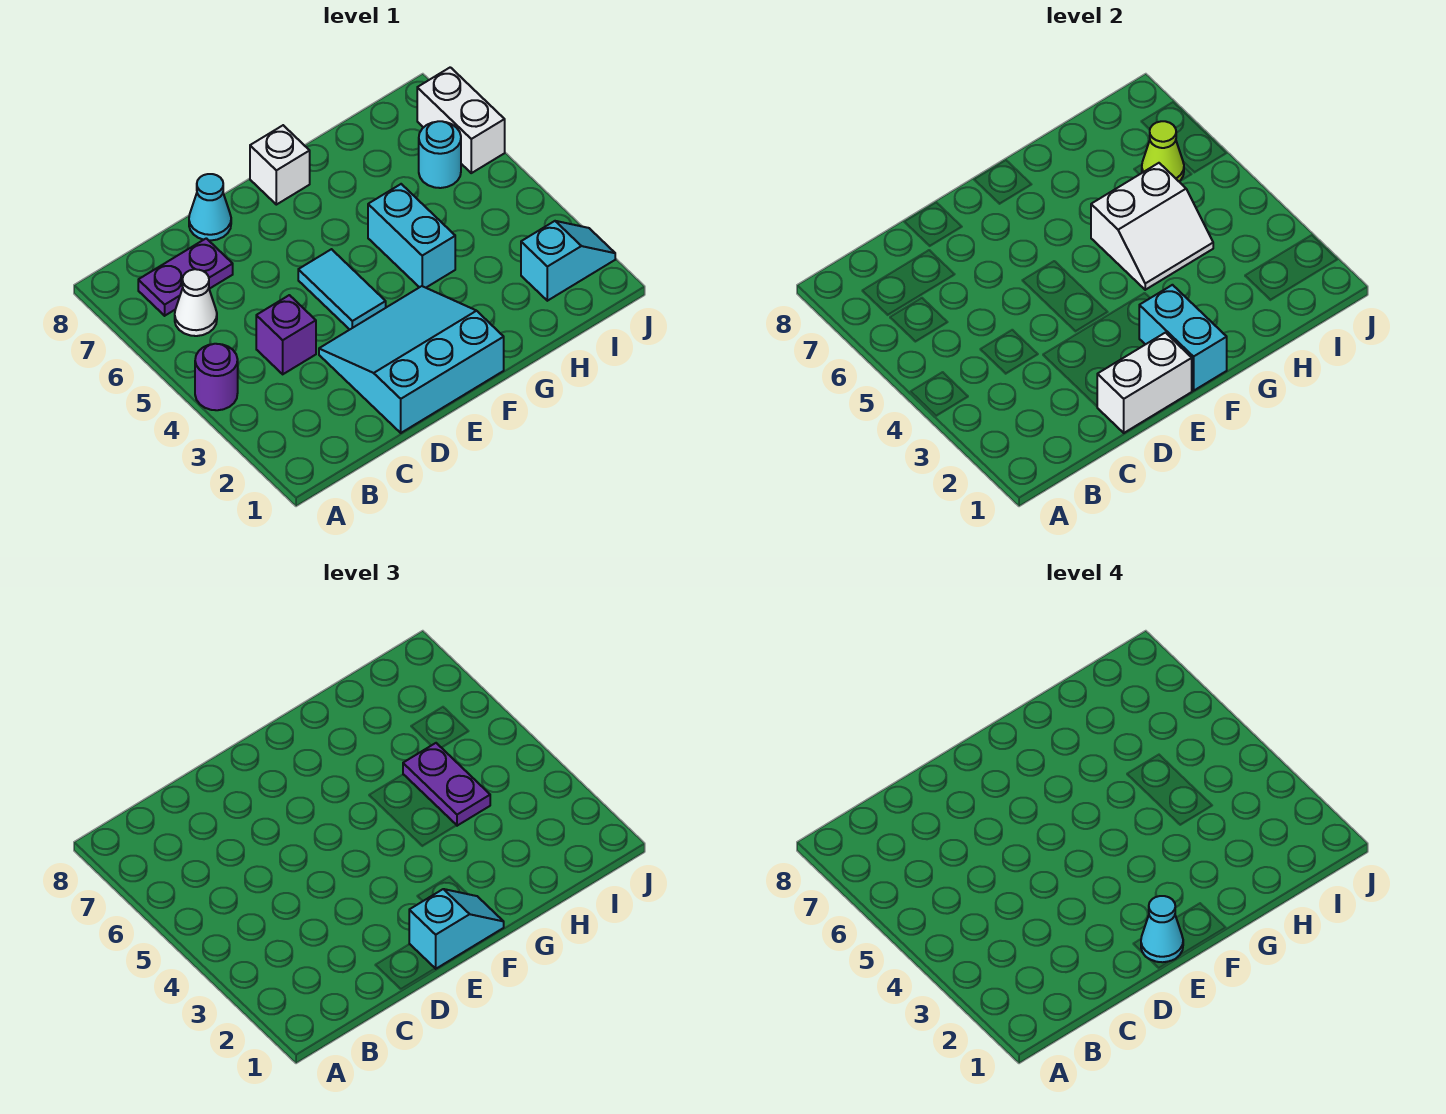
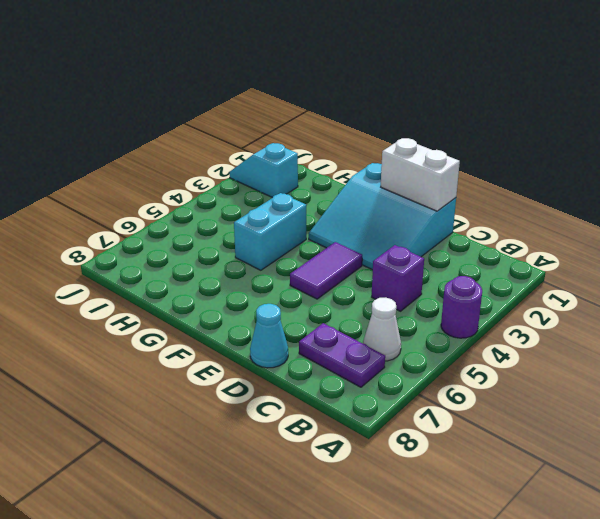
purple 1x2 tile [290,242,362,299] -> cyan 1x2 tile [298,249,386,330]
none -> white 1x1 brick [250,125,310,205]
none -> cyan 1x1 round brick [419,121,461,188]
none -> white 1x2 brick [417,67,505,173]

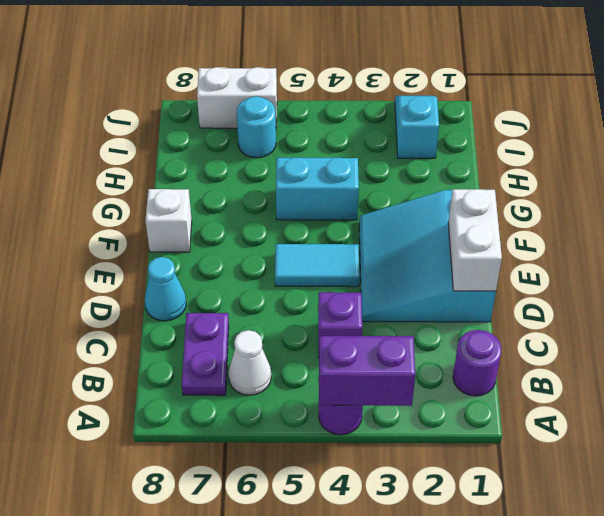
purple 1x2 brick [319,336,415,406] -> none
purple 1x1 round brick [453,330,501,396] -> none
none -> cyan 1x2 brick [1139,285,1227,391]
none -> white 2x2 slope [1091,163,1213,290]
none -> lime 1x1 cone [1142,121,1184,182]

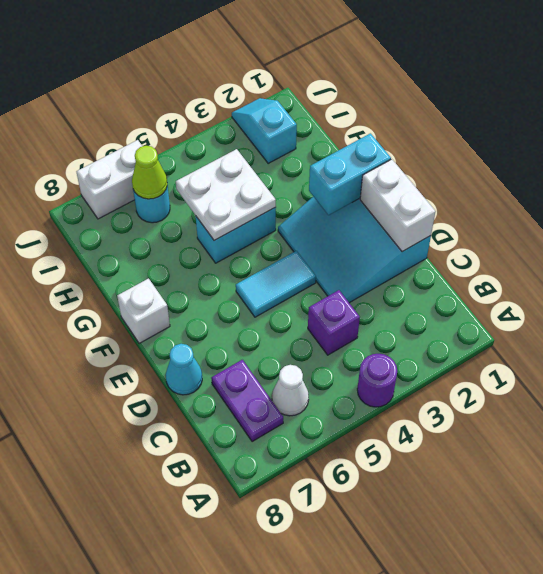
white 2x2 plate [176,149,276,240] -> white 2x2 slope [1091,163,1213,290]
none -> cyan 1x2 slope [409,889,504,969]
none -> purple 1x2 plate [403,743,490,826]
none -> cyan 1x1 cone [1141,896,1183,962]

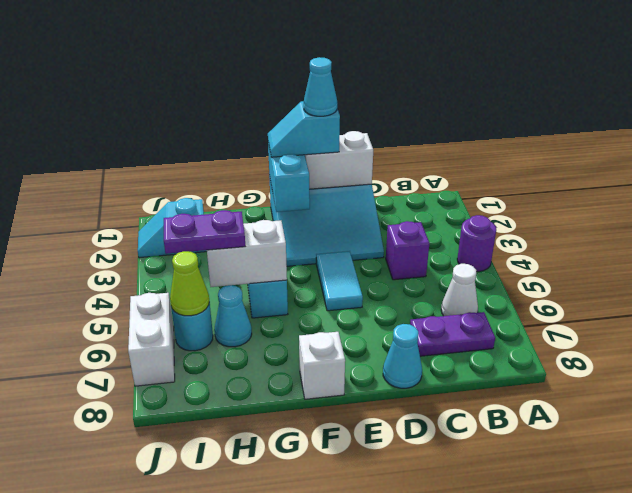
purple 1x2 plate [164,210,245,254] -> purple 1x2 plate turned to [403,743,490,826]
cyan 1x1 cone [214,285,252,347] -> none

